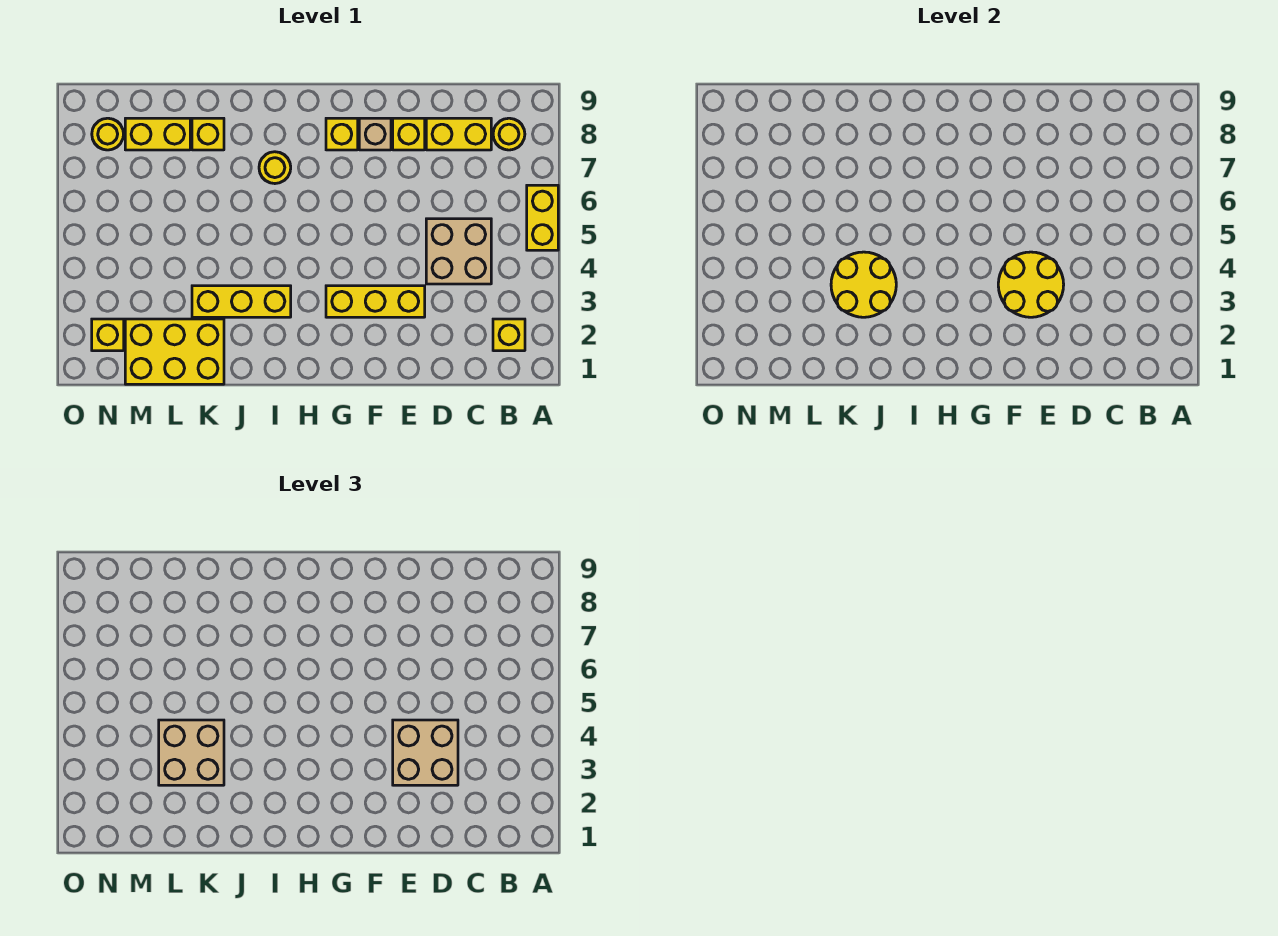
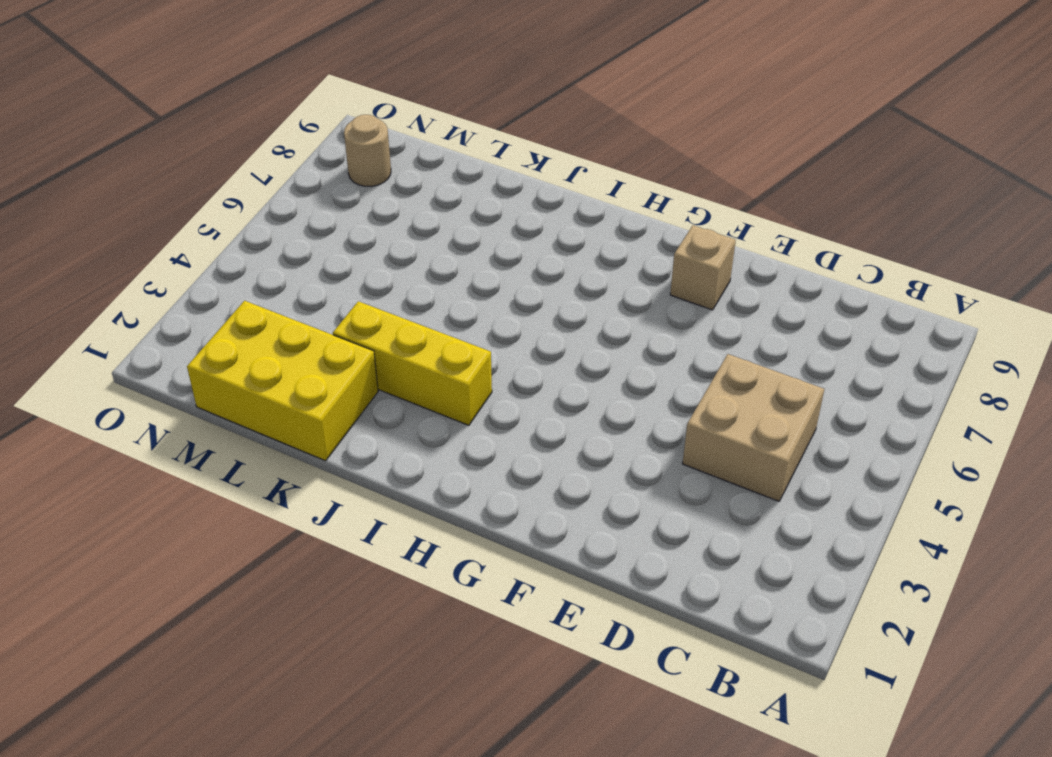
tan 1x1 round brick [344,115,391,186] -> yellow 1x1 round brick [92,118,124,150]
none -> yellow 1x2 brick [527,185,558,250]
none -> yellow 1x1 brick [493,319,525,351]
none -> yellow 1x1 round brick [493,118,525,150]

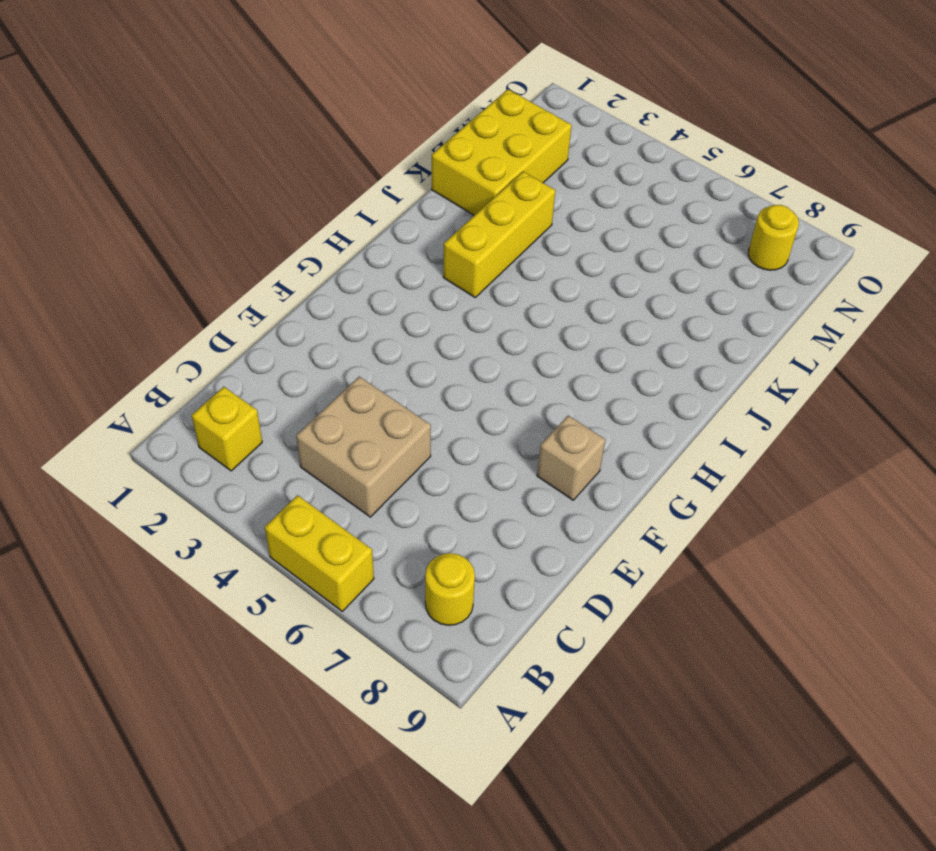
none -> yellow 1x2 brick [426,118,491,150]
none -> yellow 1x3 brick [326,286,425,317]
none -> yellow 1x1 brick [393,118,425,150]

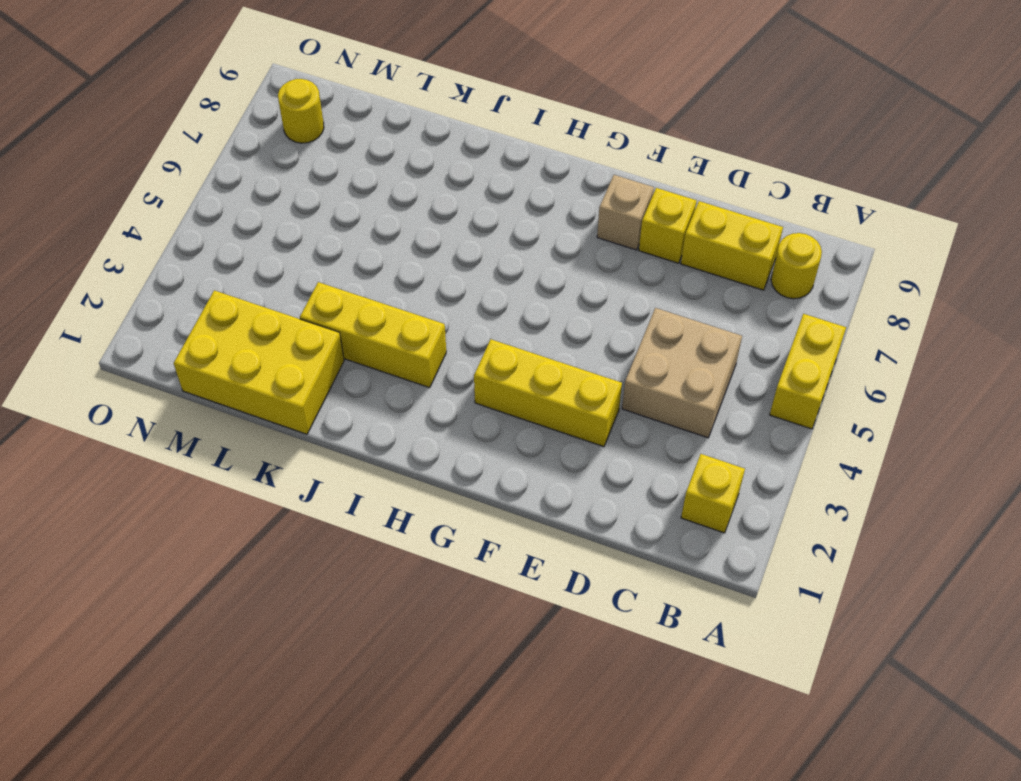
none -> yellow 1x1 brick [326,118,358,150]
none -> yellow 1x1 round brick [259,152,291,184]
none -> yellow 1x1 brick [192,118,224,150]

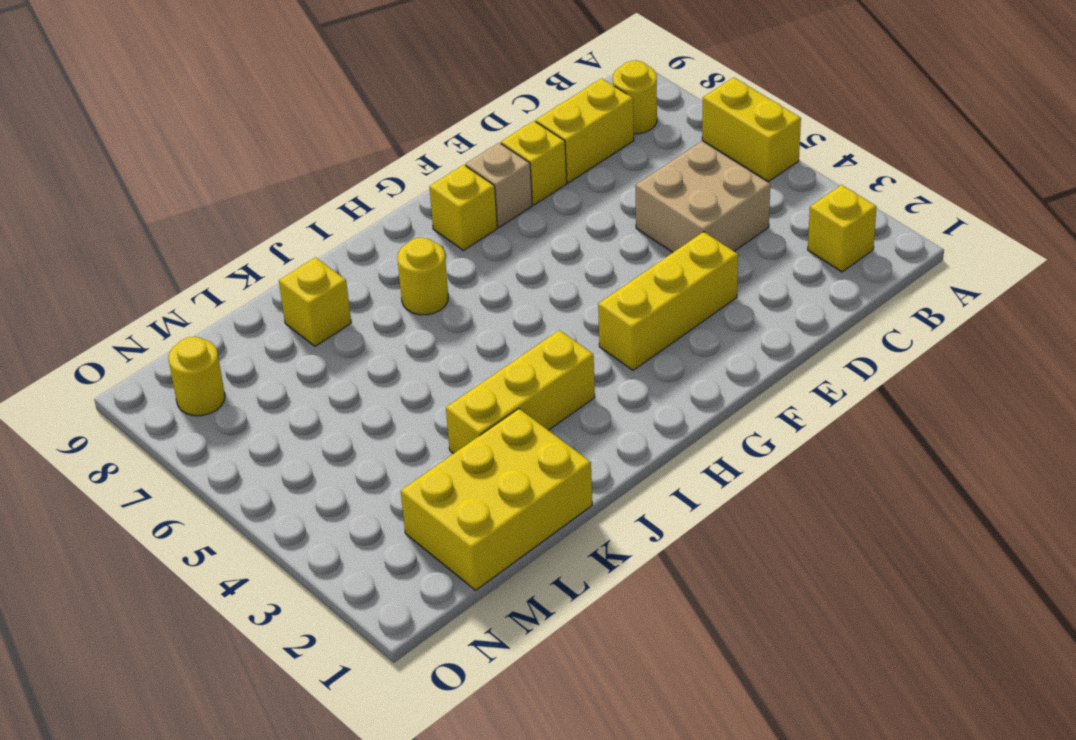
none -> yellow 1x2 brick [125,118,190,150]
none -> yellow 1x1 brick [92,319,124,351]
none -> yellow 2x2 round brick [998,252,1064,317]

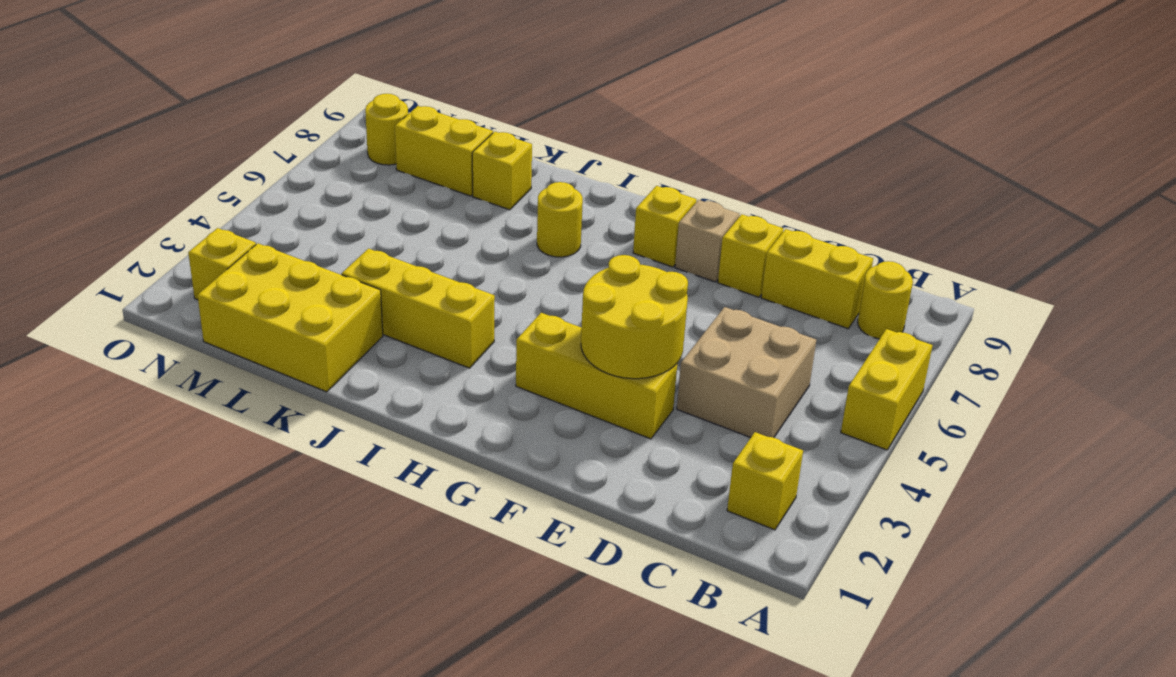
none -> yellow 2x2 round brick [831,252,896,317]
none -> tan 2x2 brick [393,720,458,785]
none -> tan 2x2 brick [159,720,224,785]

